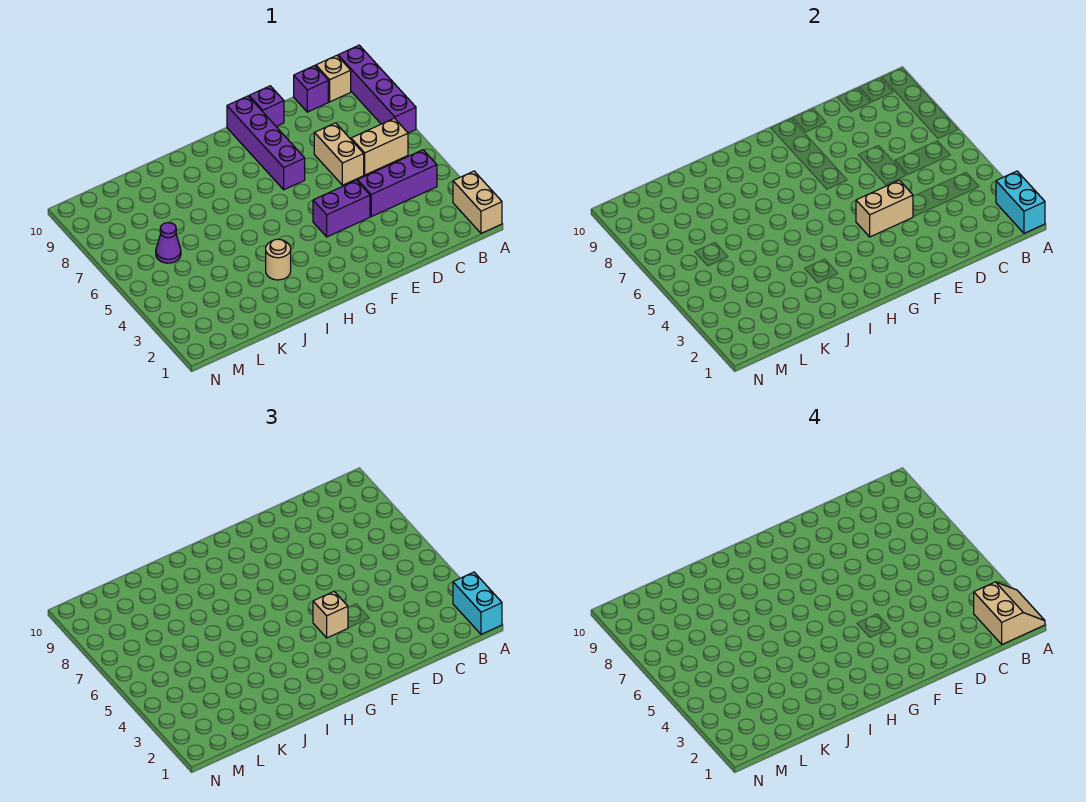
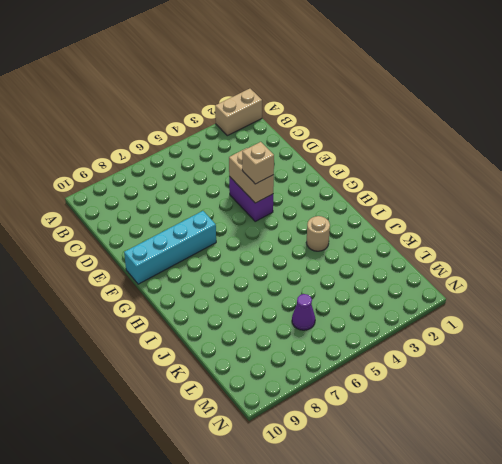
cyan 1x4 brick [124,211,216,284] -> purple 1x4 brick [227,96,305,190]
none -> purple 1x4 brick [338,45,416,133]
none -> purple 1x3 brick [358,150,437,217]
none -> tan 1x2 brick [351,118,408,175]

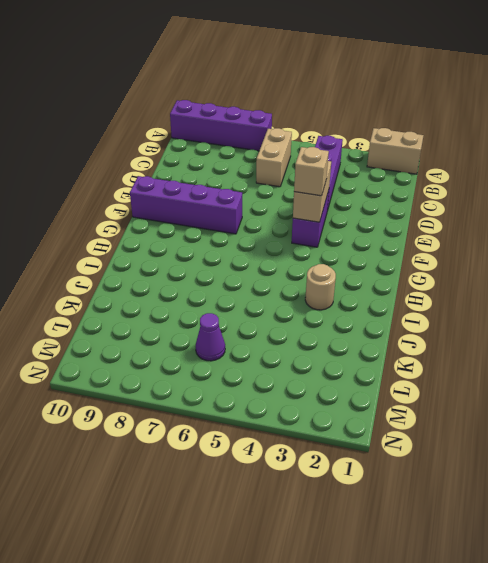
none -> tan 1x1 brick [316,56,351,102]
none -> purple 1x1 brick [294,66,328,112]
none -> tan 1x2 brick [314,123,364,185]

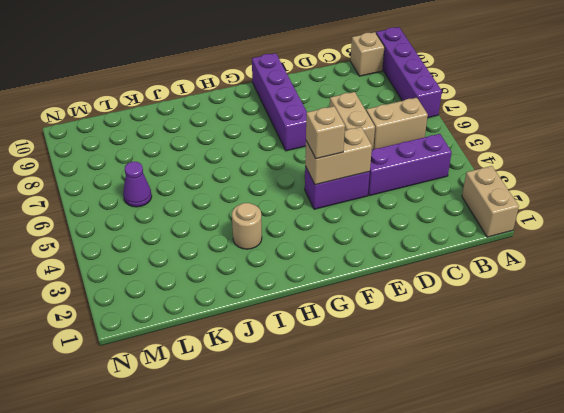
none -> purple 1x1 brick [294,66,328,112]
none -> purple 1x1 brick [249,86,284,126]
none -> cyan 1x2 brick [996,171,1045,233]

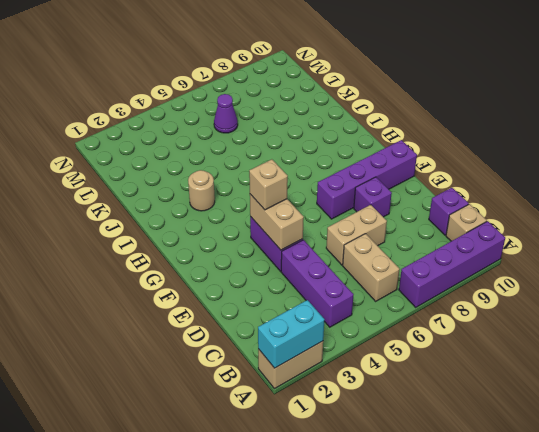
purple 1x1 brick [354,177,392,217] -> purple 1x1 brick moved to [249,86,284,126]
none -> cyan 1x2 brick [453,572,502,634]
none -> tan 2x2 slope [974,582,1045,644]

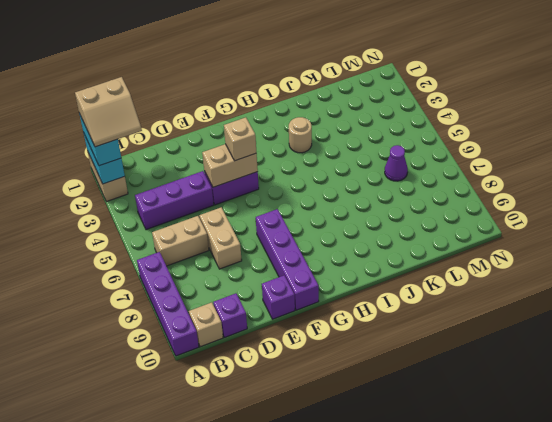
tan 2x2 slope [75,77,142,147] -> tan 2x2 slope turned to [974,582,1045,644]

